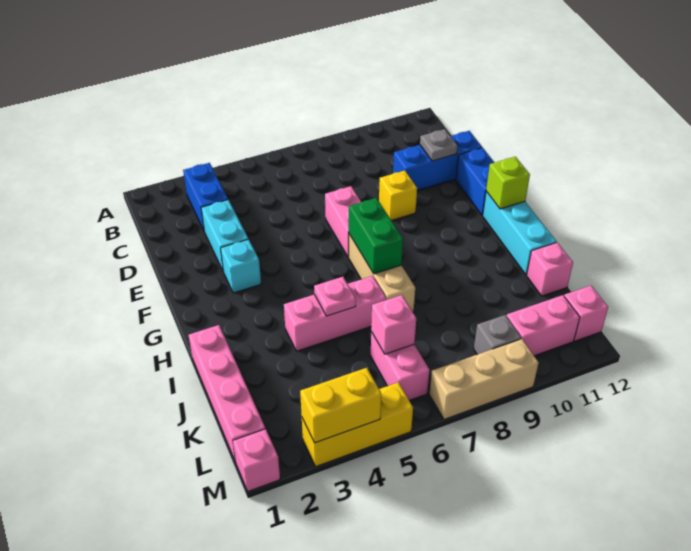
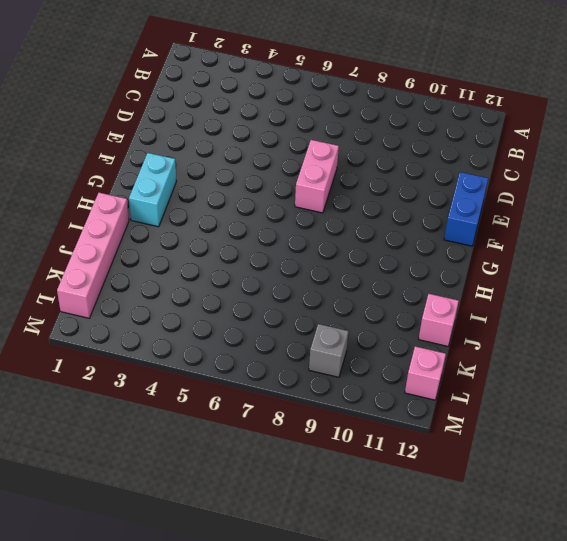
cyan 1x2 brick [129,153,177,227] -> cyan 1x2 brick moved to [201,200,248,272]
none -> blue 1x2 brick [183,163,228,230]
none -> blue 1x3 brick [393,131,482,191]
none -> yellow 1x1 brick [379,171,417,221]

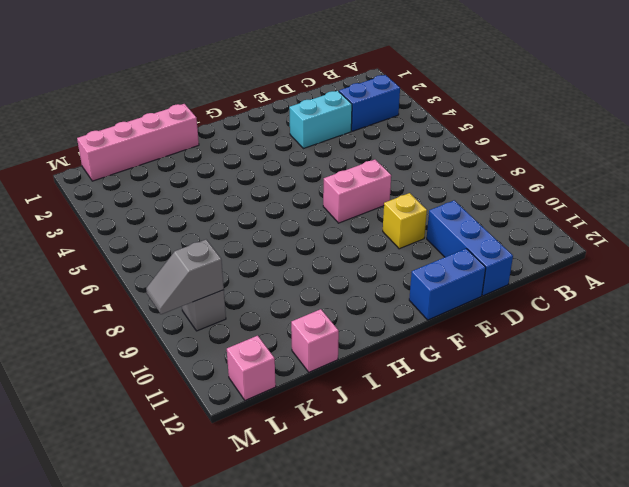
grey 1x2 slope [146,240,224,314] -> none
none -> cyan 1x1 brick [221,239,261,293]
none -> tan 1x3 brick [349,234,415,312]
none -> cyan 1x3 brick [483,191,557,275]

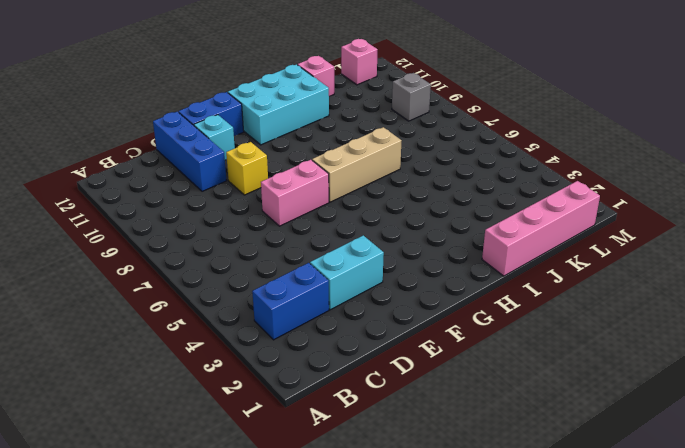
cyan 1x1 brick [194,115,235,160] -> cyan 1x1 brick moved to [221,239,261,293]
cyan 2x3 brick [228,64,329,145] -> cyan 1x3 brick [483,191,557,275]
none -> pink 1x3 brick [284,276,386,351]
none -> pink 1x2 brick [371,332,430,401]
none -> pink 1x2 brick [507,295,580,356]

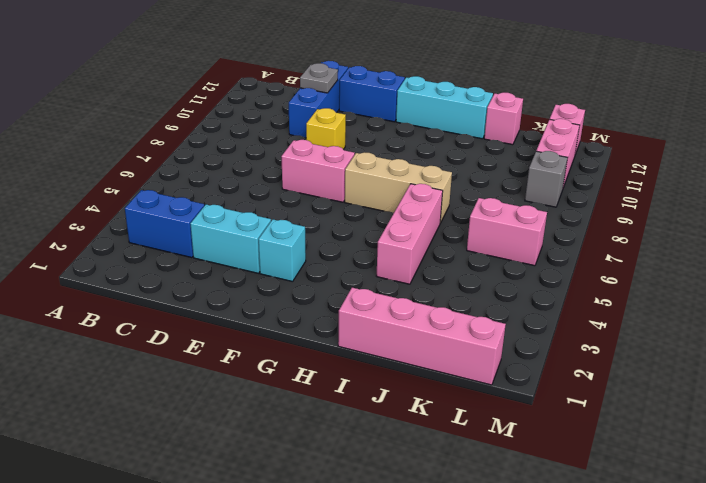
none -> pink 1x1 brick [233,429,280,491]
none -> yellow 1x3 brick [302,382,413,467]
none -> tan 1x3 brick [429,339,538,420]

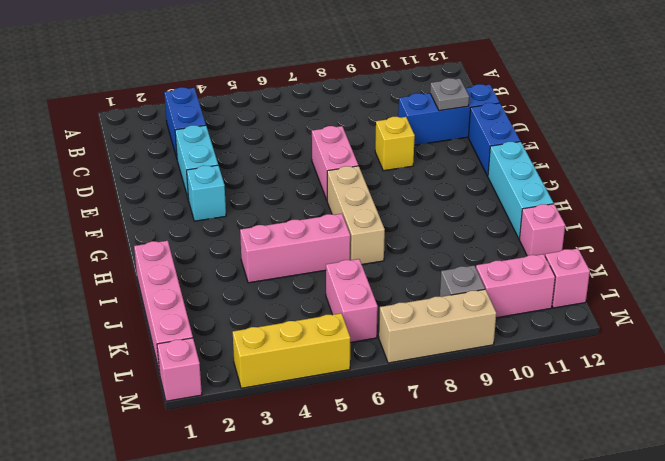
none -> green 1x2 brick [349,198,403,274]
none -> lime 1x1 brick [486,157,530,209]
none -> pink 1x1 plate [314,277,356,316]

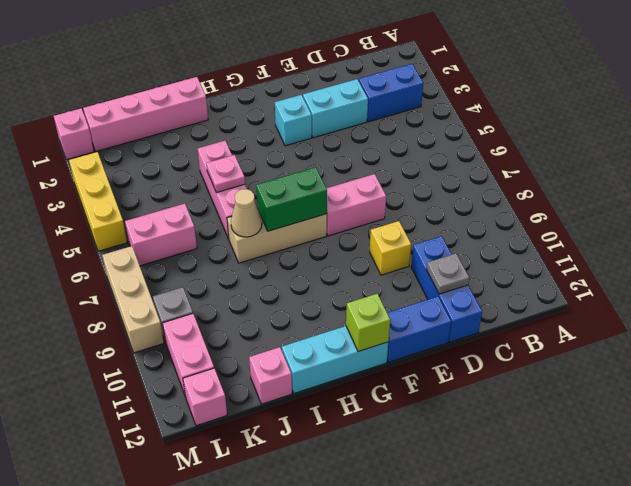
tan 1x1 cone [231,189,262,237] -> none
none -> pink 1x1 brick [371,295,416,354]
none -> yellow 1x2 brick [300,368,381,443]

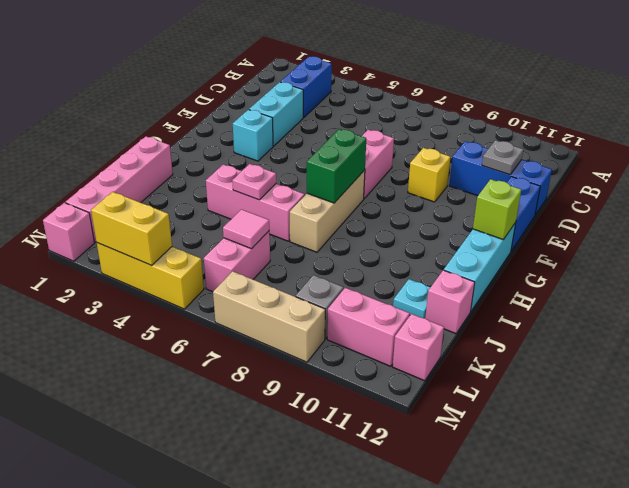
cyan 1x1 plate [393,279,430,318] -> none
pink 1x1 tile [223,209,269,249] -> pink 1x1 brick [371,295,416,354]

